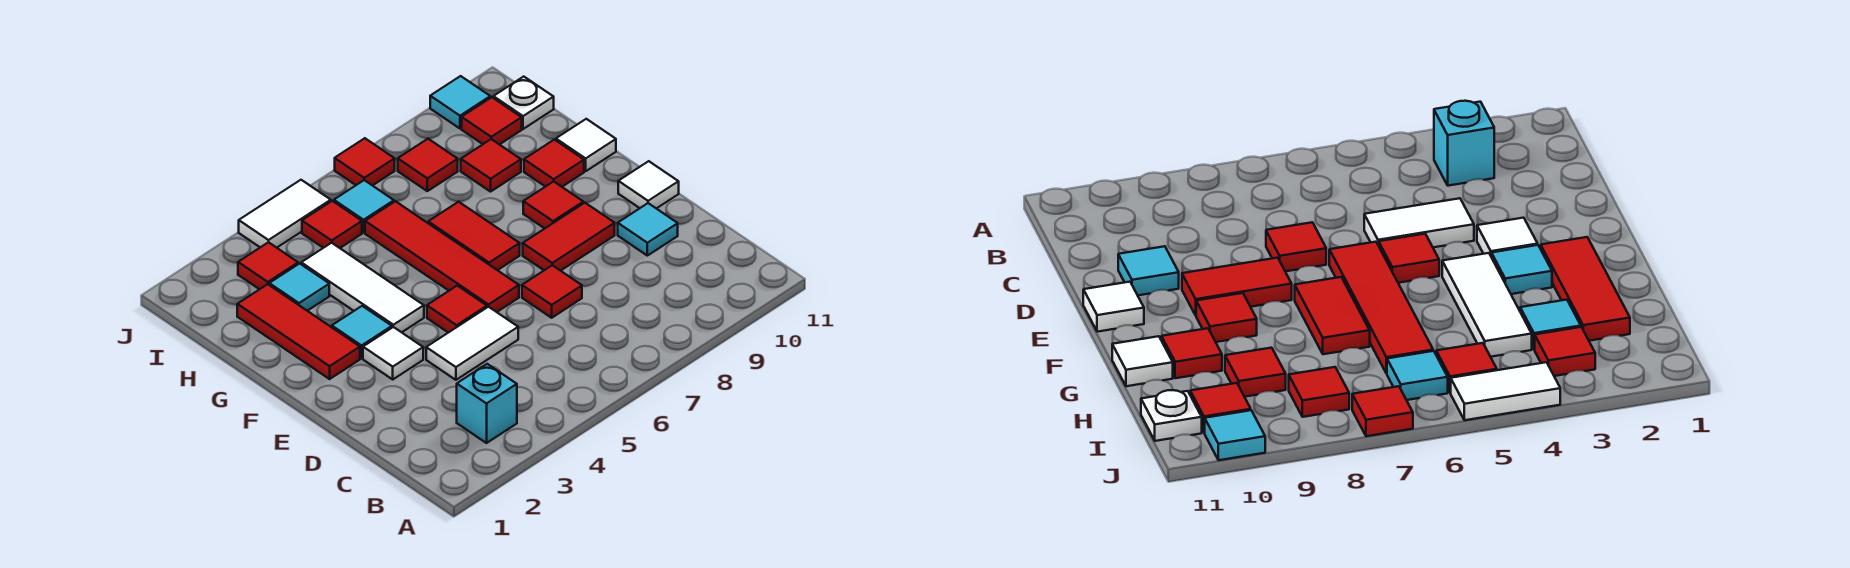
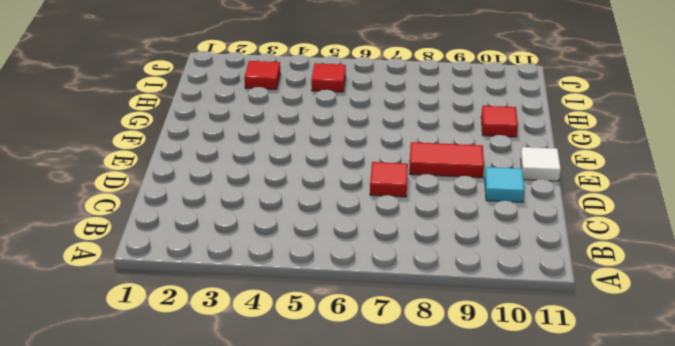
none -> cyan 1x1 brick [457,364,517,443]
none -> white 1x2 tile [426,307,518,380]
none -> white 1x1 tile [363,327,423,379]

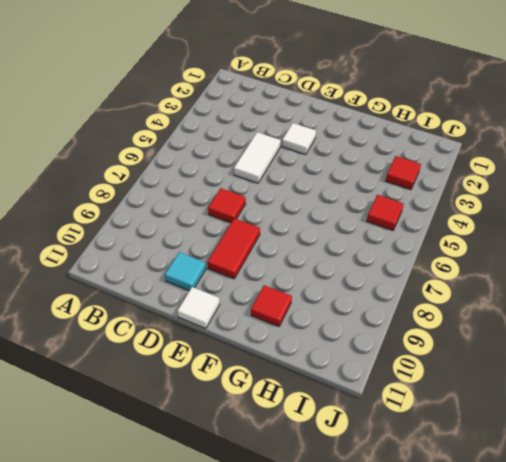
none -> cyan 1x1 brick [457,364,517,443]
none -> red 1x1 tile [427,286,487,333]
none -> red 1x4 tile [365,201,519,312]

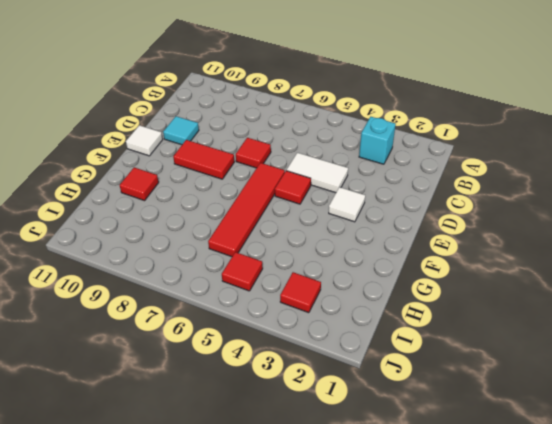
none -> red 1x3 tile [237,284,360,379]
none -> cyan 1x1 tile [332,306,392,358]
none -> white 1x3 tile [301,243,424,332]

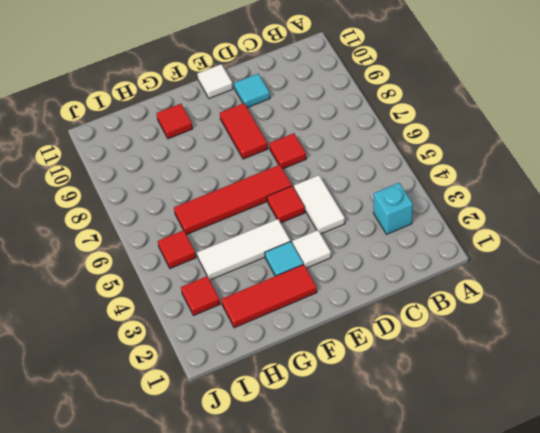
none -> red 1x2 tile [428,202,520,270]
none -> red 1x1 tile [523,181,583,229]
none -> white 1x1 tile [556,119,616,171]

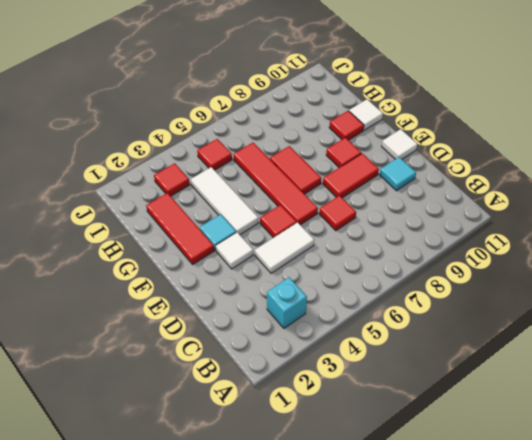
none -> cyan 1x1 tile [269,264,329,311]
none -> red 1x1 tile [461,139,521,192]
none -> cyan 1x1 tile [334,180,394,233]

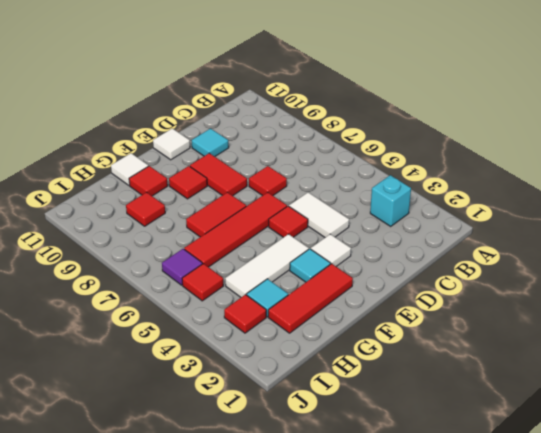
purple 1x1 tile [162,249,202,285] -> cyan 1x1 tile [334,180,394,233]
none -> red 1x1 tile [398,139,458,191]
none -> red 1x1 tile [462,97,522,145]
none -> white 1x1 plate [493,77,554,129]

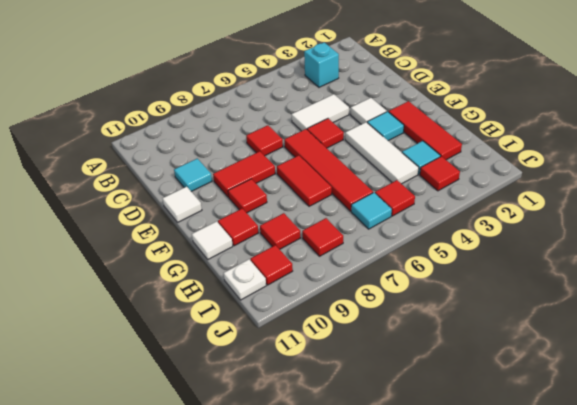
none -> white 1x2 tile [239,180,331,248]
none -> red 1x1 tile [335,138,395,186]
none -> cyan 1x1 tile [430,76,490,128]

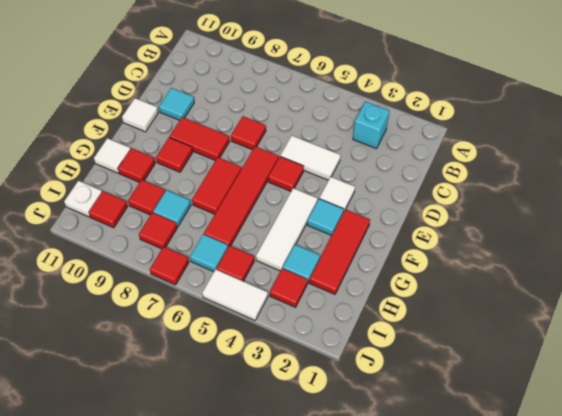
cyan 1x1 tile [153,190,191,227] -> cyan 1x1 tile moved to [430,76,490,128]

